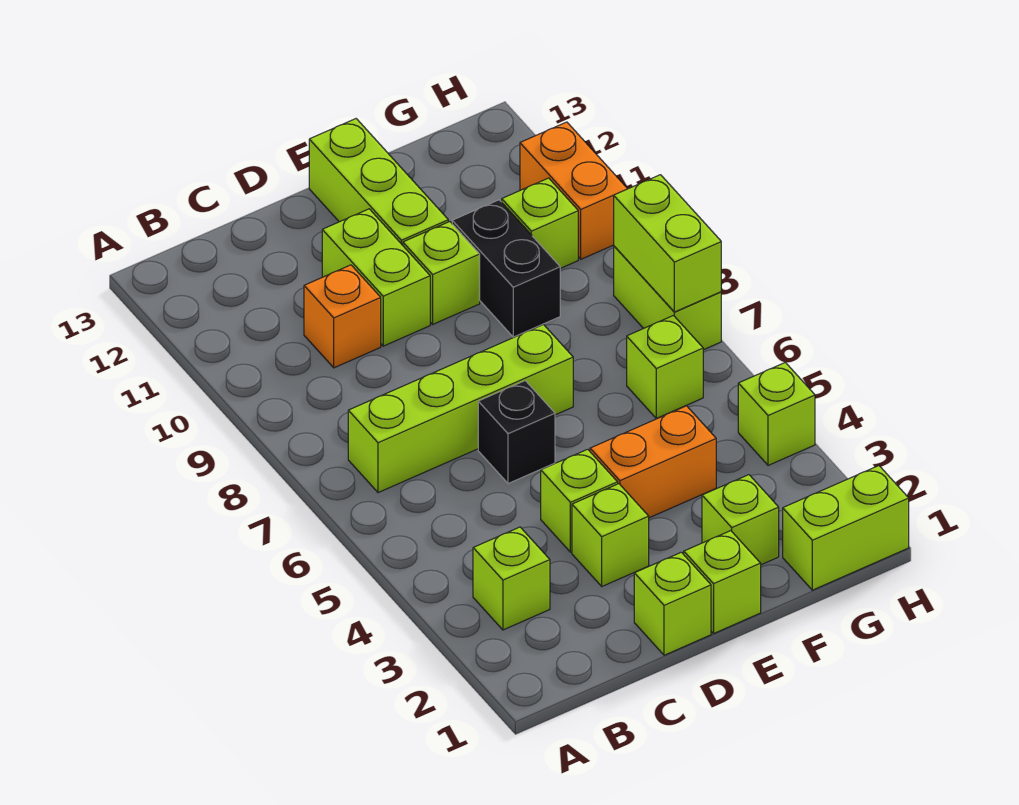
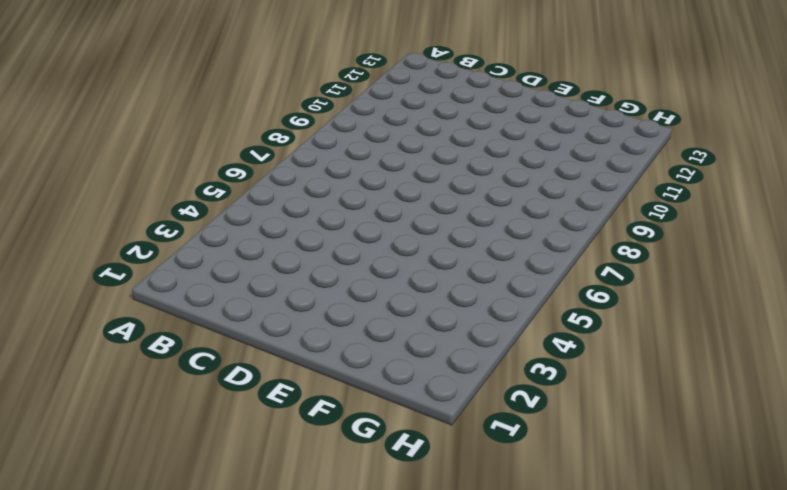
none -> lime 1x1 brick [473,527,550,630]
none -> lime 1x4 brick [348,325,573,493]
none -> orange 1x1 brick [304,265,381,368]

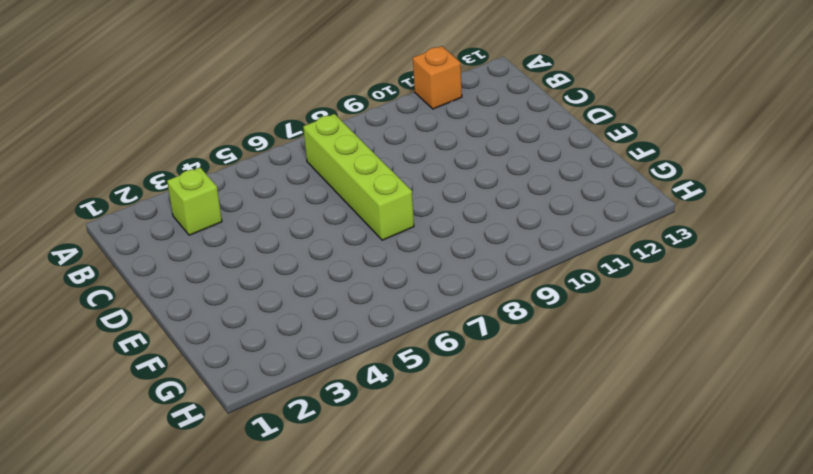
orange 1x1 brick [413,46,462,109] -> orange 1x1 brick moved to [304,265,381,368]
none -> lime 1x1 brick [634,552,711,655]
none -> lime 1x1 brick [572,484,649,586]
none -> lime 1x1 brick [541,449,618,552]

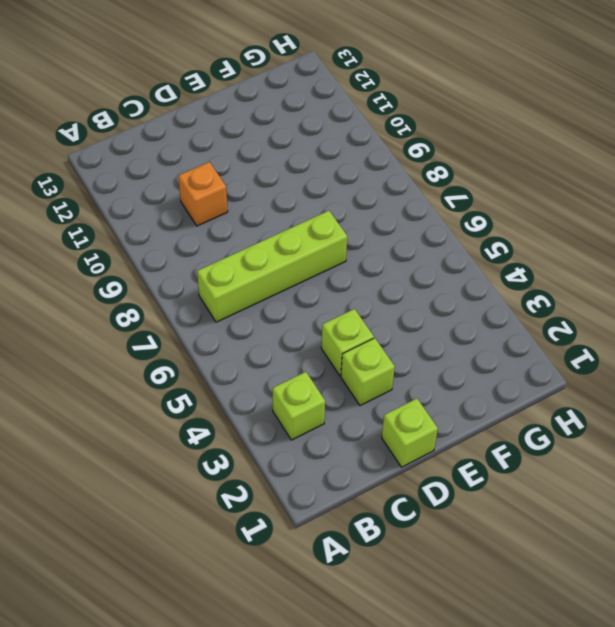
none -> black 1x1 brick [478,381,555,484]
none -> lime 1x2 brick [322,209,430,346]
none -> lime 1x1 brick [684,531,761,633]

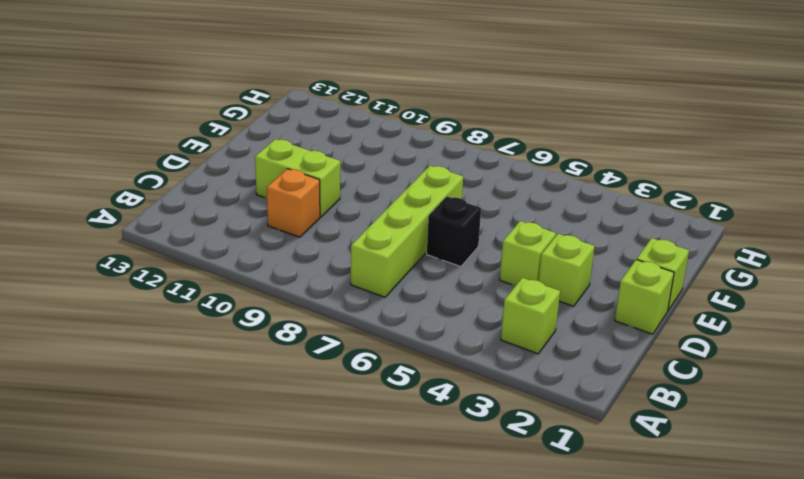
none -> orange 1x2 brick [590,406,716,518]
none -> lime 1x1 brick [403,222,480,324]
none -> lime 1x3 brick [309,119,448,245]

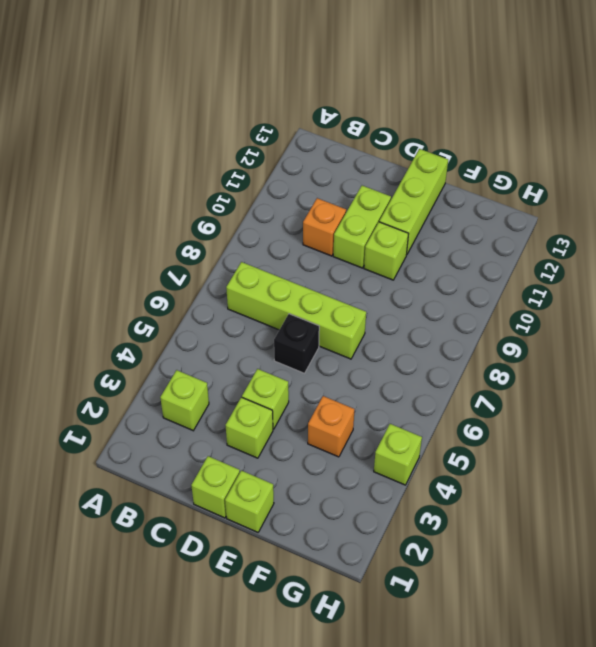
orange 1x1 brick [308,396,355,457] -> orange 1x2 brick [590,406,716,518]
none -> lime 1x1 brick [702,475,779,565]
none -> black 1x2 brick [452,200,560,337]
none -> lime 1x2 brick [783,466,909,590]

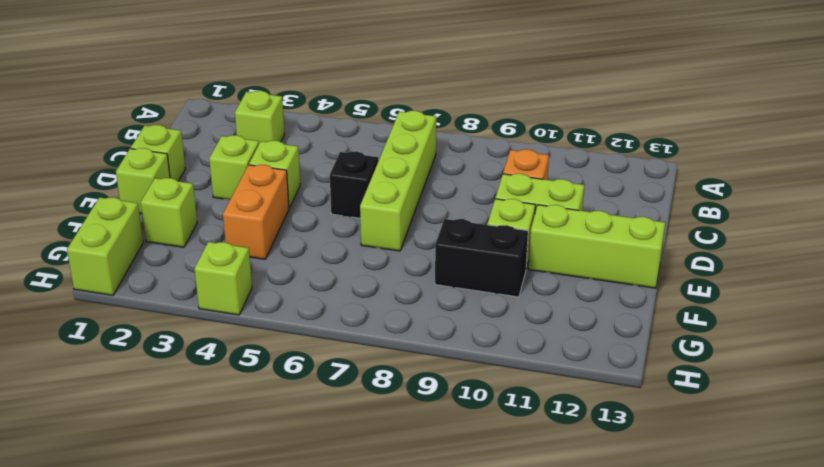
none -> lime 1x1 brick [627,316,703,419]
none -> lime 1x1 brick [502,178,578,268]
none -> lime 1x2 brick [614,246,721,350]

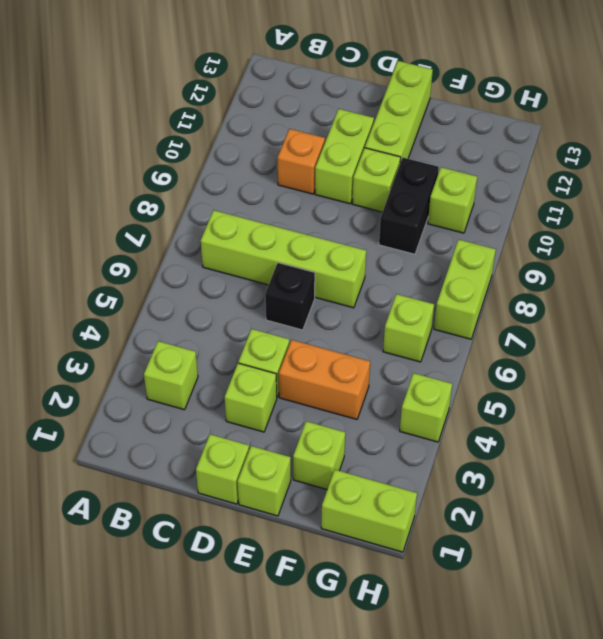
none -> orange 1x2 brick [520,122,627,259]
none -> lime 1x2 brick [614,175,721,312]

